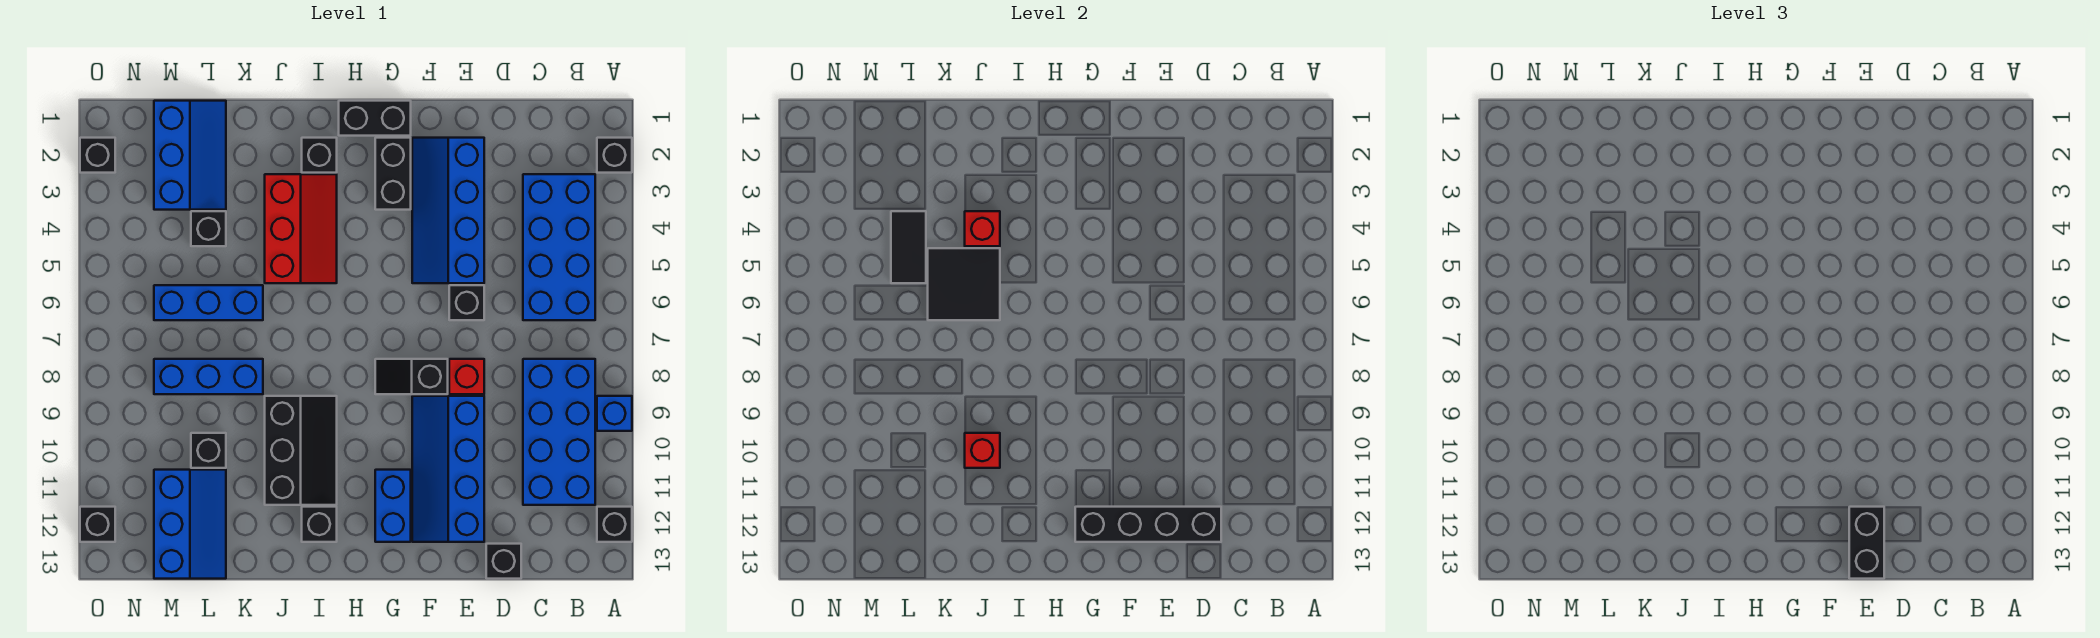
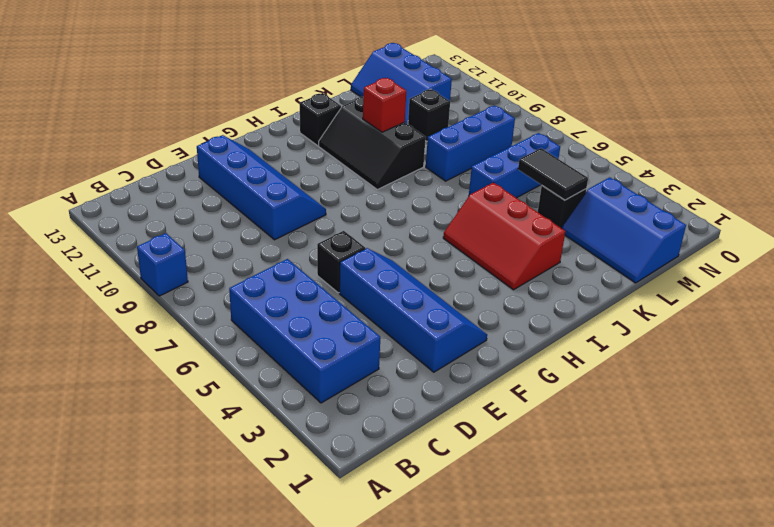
none -> black 1x1 brick [597,138,632,173]
none -> black 1x1 brick [597,507,632,542]
none -> blue 2x4 brick [523,359,595,505]
none -> black 1x1 brick [486,544,521,579]

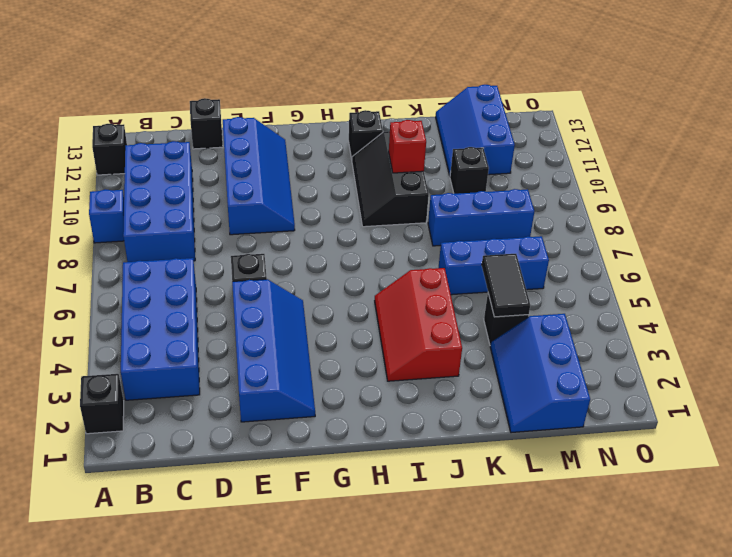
none -> red 1x1 brick [449,359,484,394]
none -> black 1x2 slope [375,359,448,394]
none -> black 1x2 brick [339,101,411,136]
none -> black 1x2 brick [375,138,411,210]

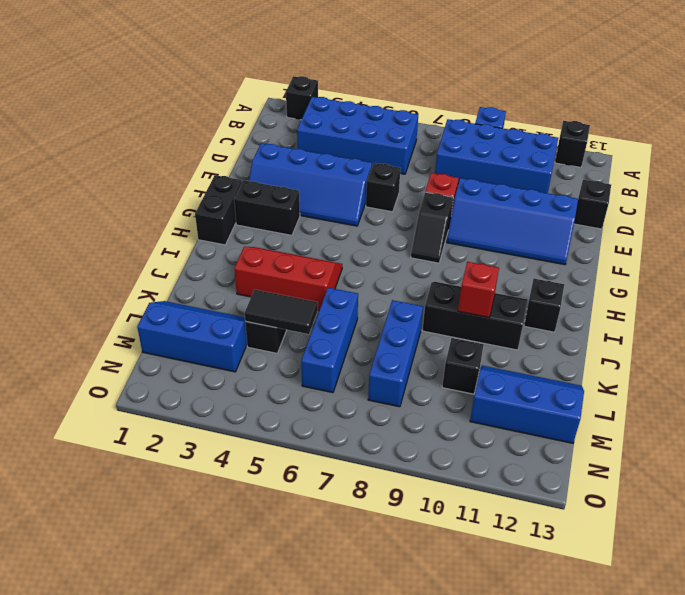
none -> blue 1x2 brick [375,470,411,542]
none -> black 1x1 brick [302,138,337,173]
none -> black 1x1 brick [80,138,115,173]
none -> black 1x1 brick [80,507,115,542]

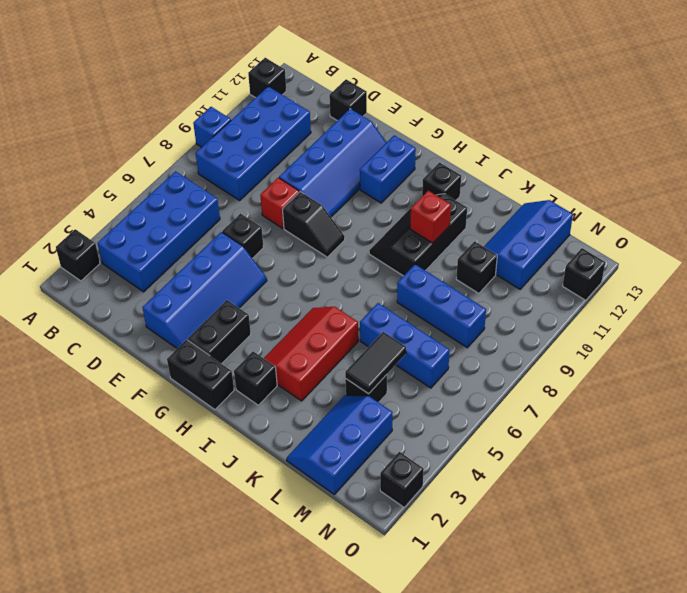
none -> black 1x4 brick [1075,507,1221,542]
none -> red 1x1 brick [965,211,1000,246]
none -> black 2x2 tile [928,248,1000,320]
none -> black 1x2 brick [1849,507,1884,579]

